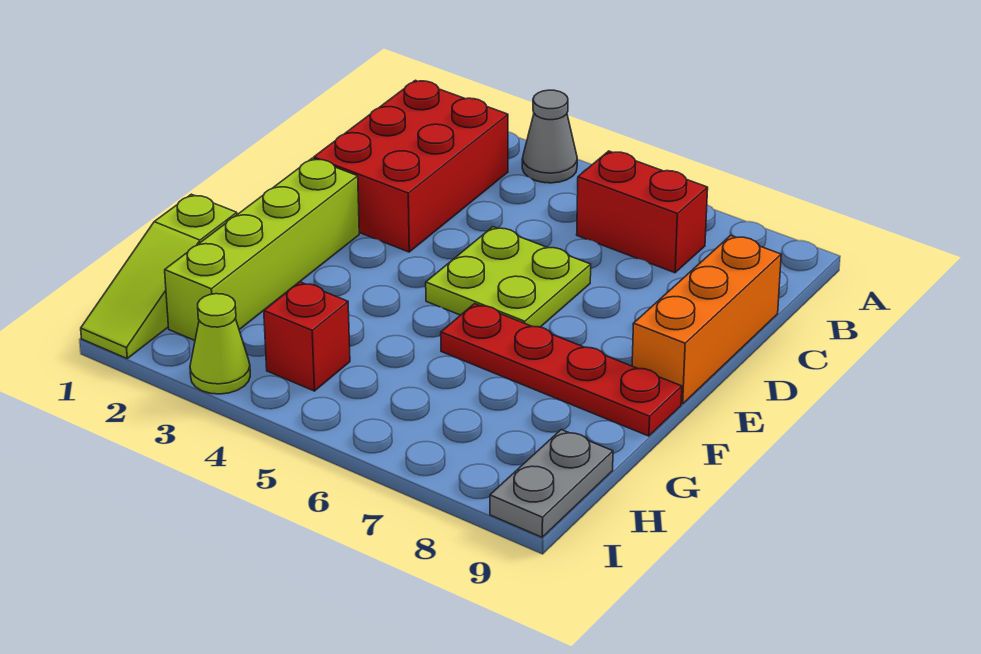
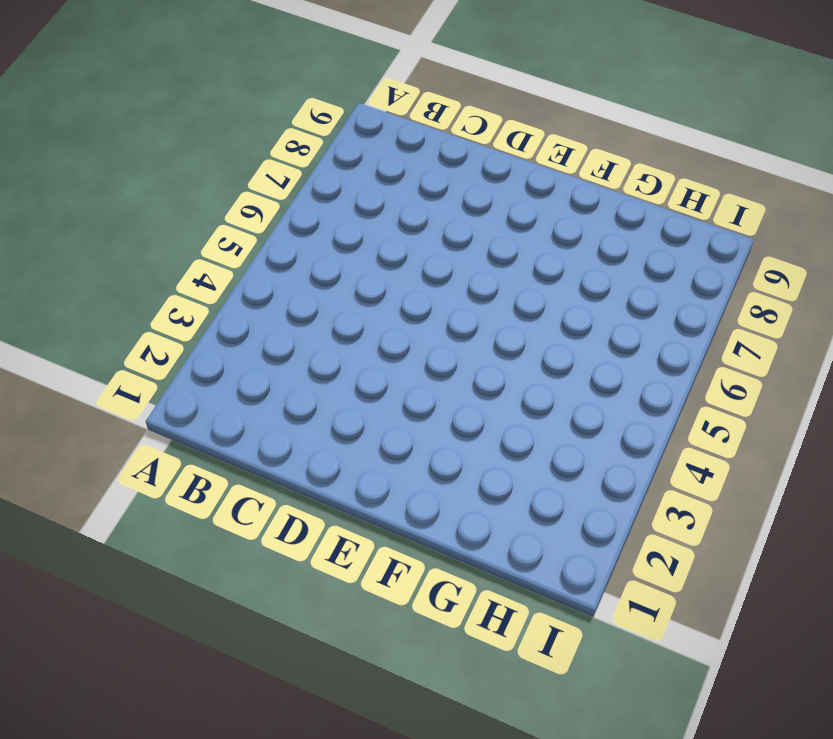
none -> grey 1x1 cone [522,90,577,183]
none -> red 2x3 brick [314,80,508,252]

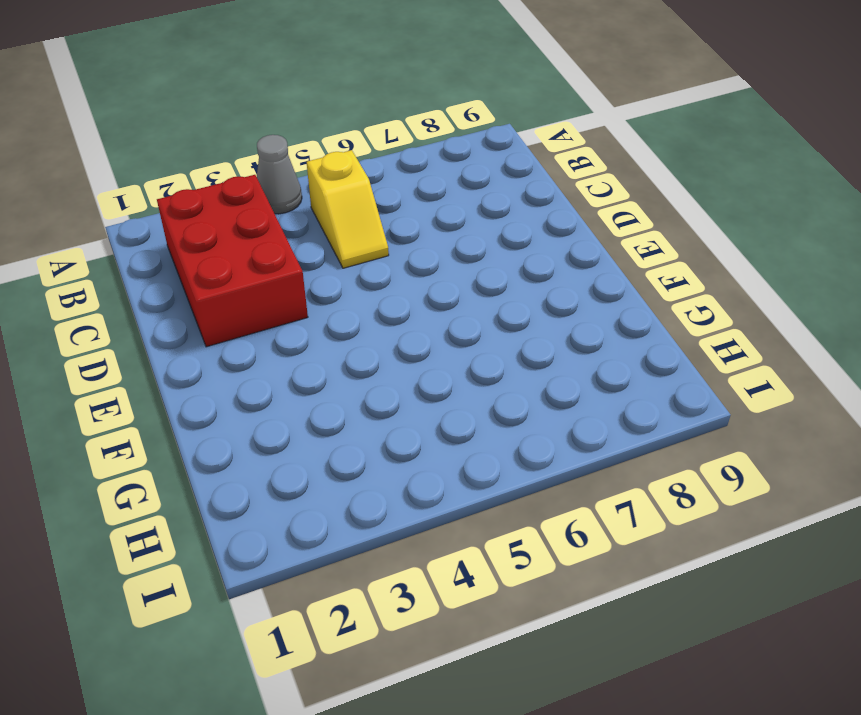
yellow 1x2 slope [307,150,389,268] -> none
none -> red 1x2 brick [577,151,708,273]
none -> orange 1x3 brick [632,235,781,404]

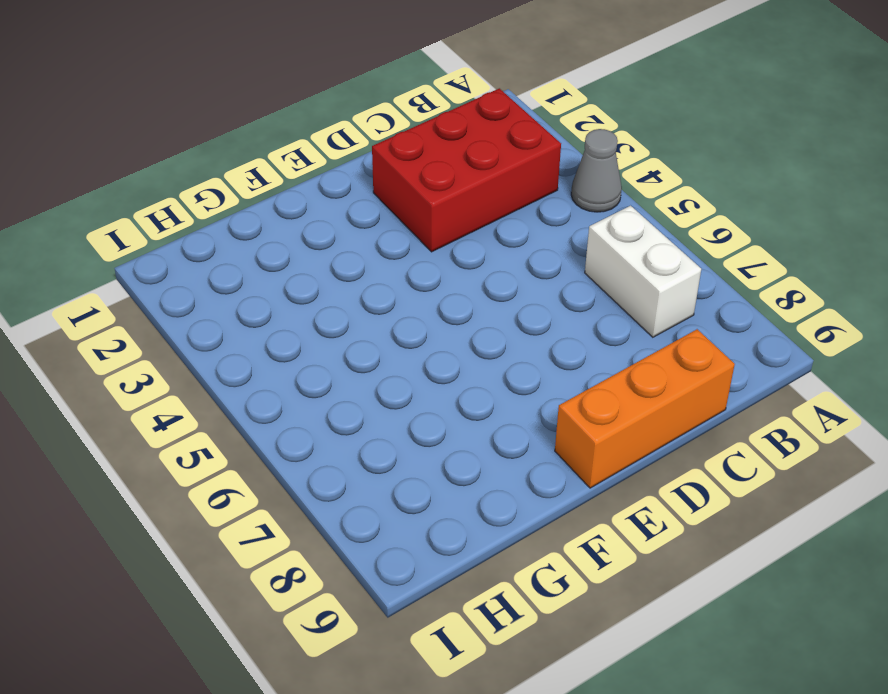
white 1x2 brick [585,206,701,337] -> red 1x2 brick [577,151,708,273]
none -> lime 2x2 plate [426,227,591,327]
none -> lime 1x4 brick [165,158,359,340]

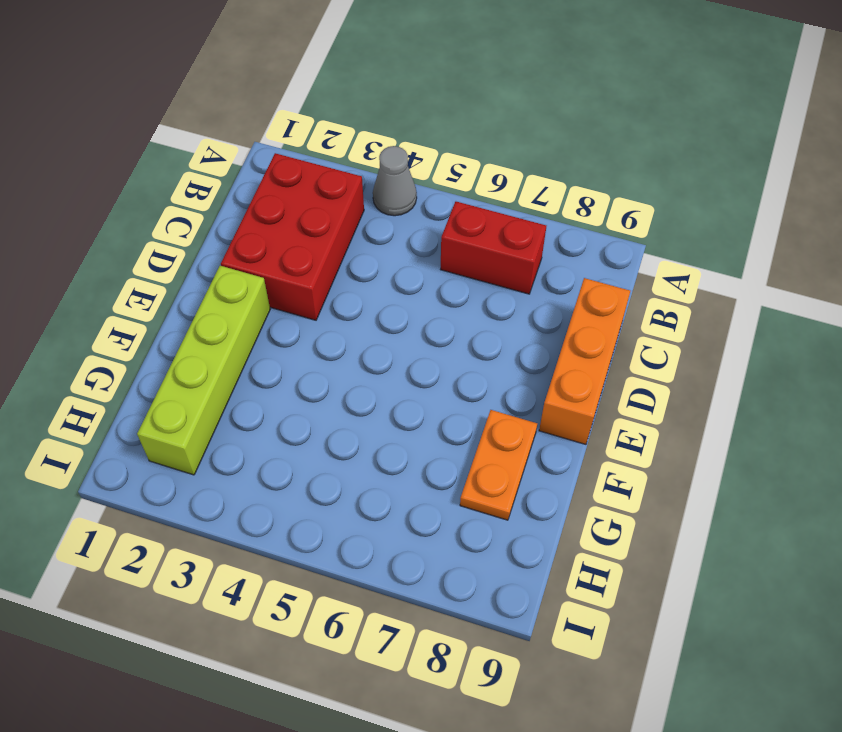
orange 1x2 plate [460,410,537,520] -> red 1x4 plate [441,304,682,436]
none -> lime 2x2 plate [426,227,591,327]
none -> lime 1x3 slope [81,194,237,358]

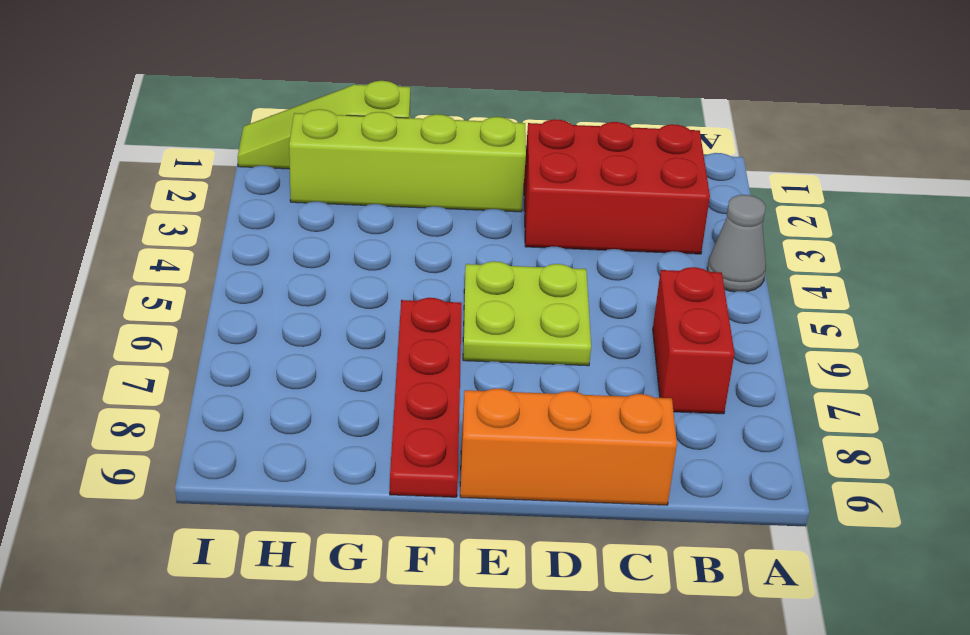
none -> red 1x1 brick [264,282,350,391]
none -> grey 1x2 plate [490,430,613,537]

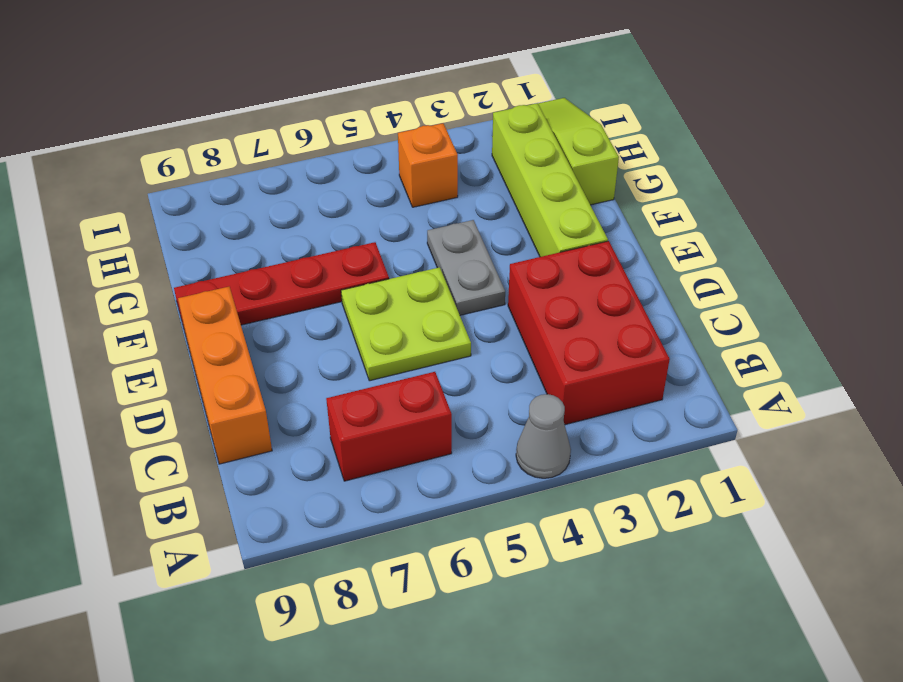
grey 1x2 plate [427,220,505,315] -> grey 1x2 plate moved to [490,430,613,537]
orange 1x1 brick [398,123,458,207] -> red 1x1 brick [264,282,350,391]
none -> lime 1x1 cone [190,294,250,394]

